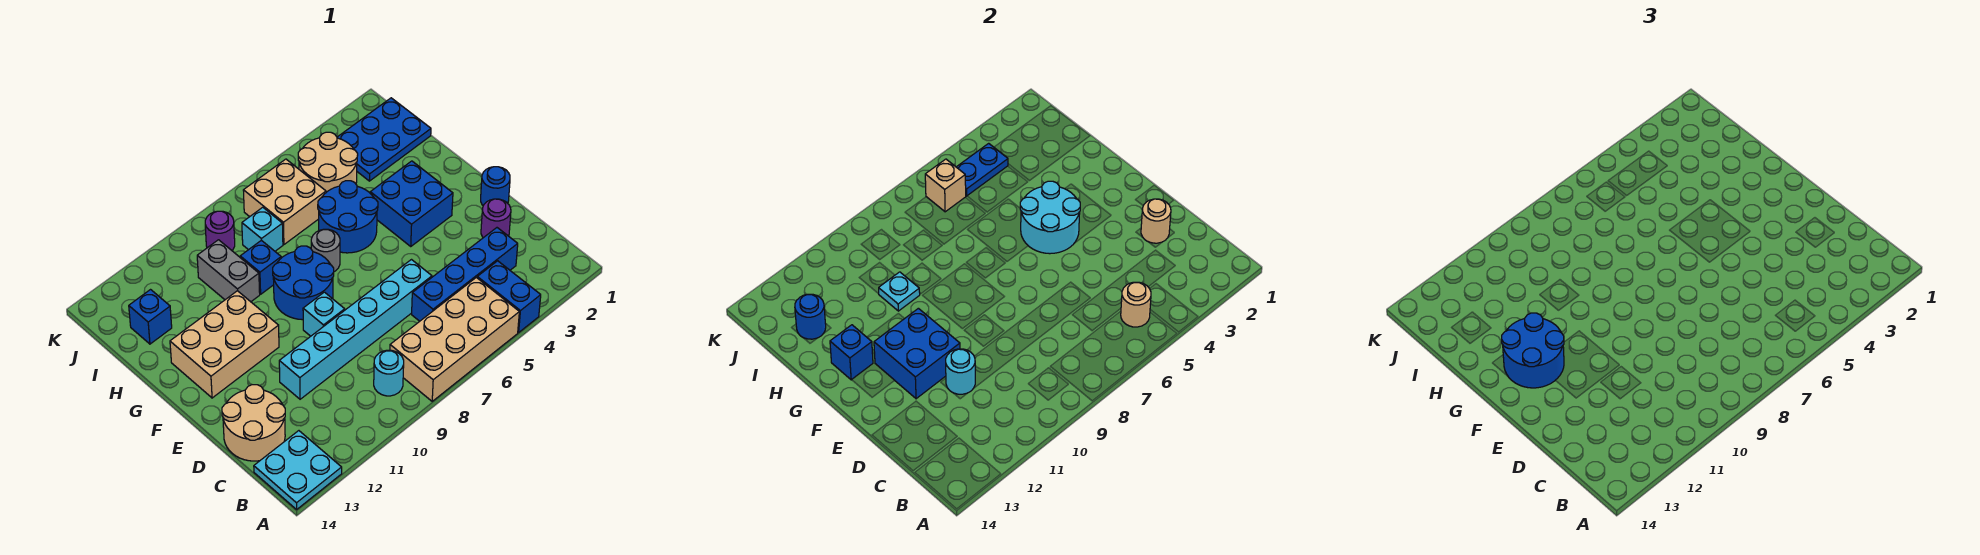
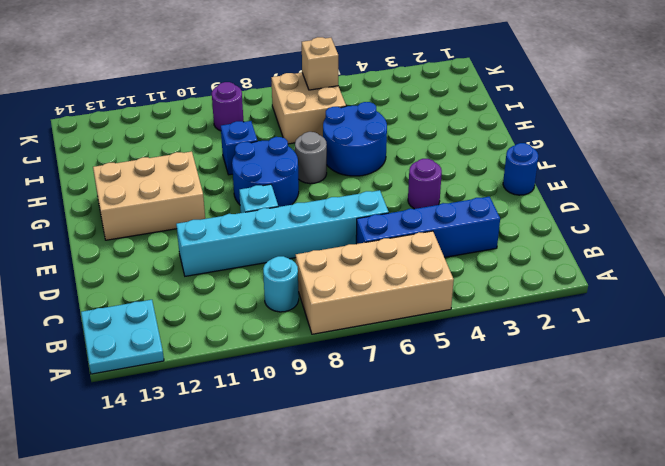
purple 1x1 round brick [408,159,442,209] -> purple 1x1 round brick moved to [481,199,511,238]
none -> blue 1x2 brick [477,261,541,332]
none -> tan 2x2 round brick [222,385,285,461]
none -> blue 2x2 brick [370,161,453,246]
none -> grey 1x2 brick [197,240,260,302]

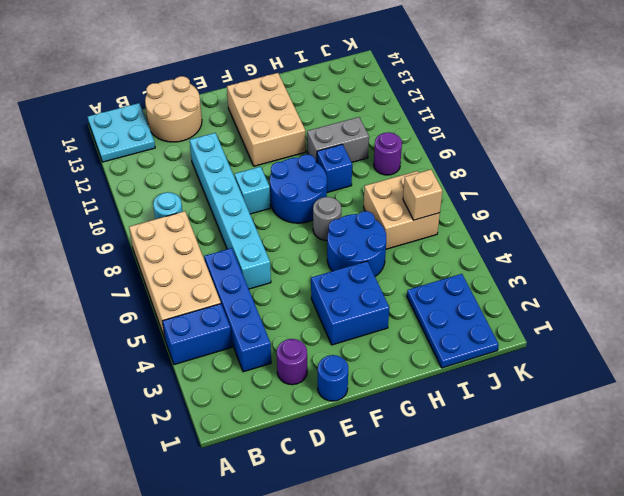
none -> tan 2x2 round brick [298,132,358,192]
none -> cyan 1x1 brick [242,207,283,251]
none -> blue 1x1 brick [129,290,172,344]
none -> tan 1x1 round brick [1121,282,1151,327]

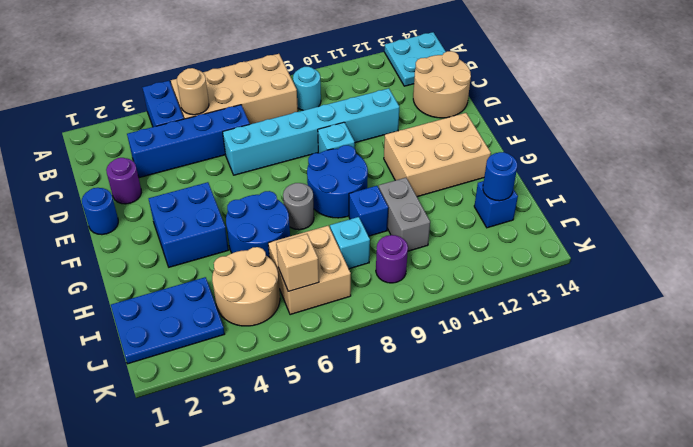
none -> tan 1x1 round brick [1141,199,1171,243]
none -> cyan 1x1 round brick [946,349,975,394]
none -> blue 2x2 brick [874,308,960,399]
none -> cyan 2x2 round brick [1020,181,1080,254]

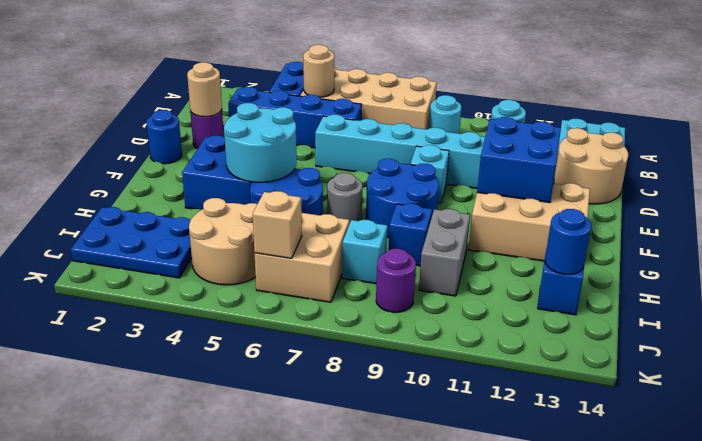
none -> blue 1x1 brick [830,325,873,380]
none -> cyan 1x1 plate [879,272,920,311]
none -> blue 1x2 plate [957,143,1008,196]
none -> blue 2x2 round brick [1502,313,1564,388]

